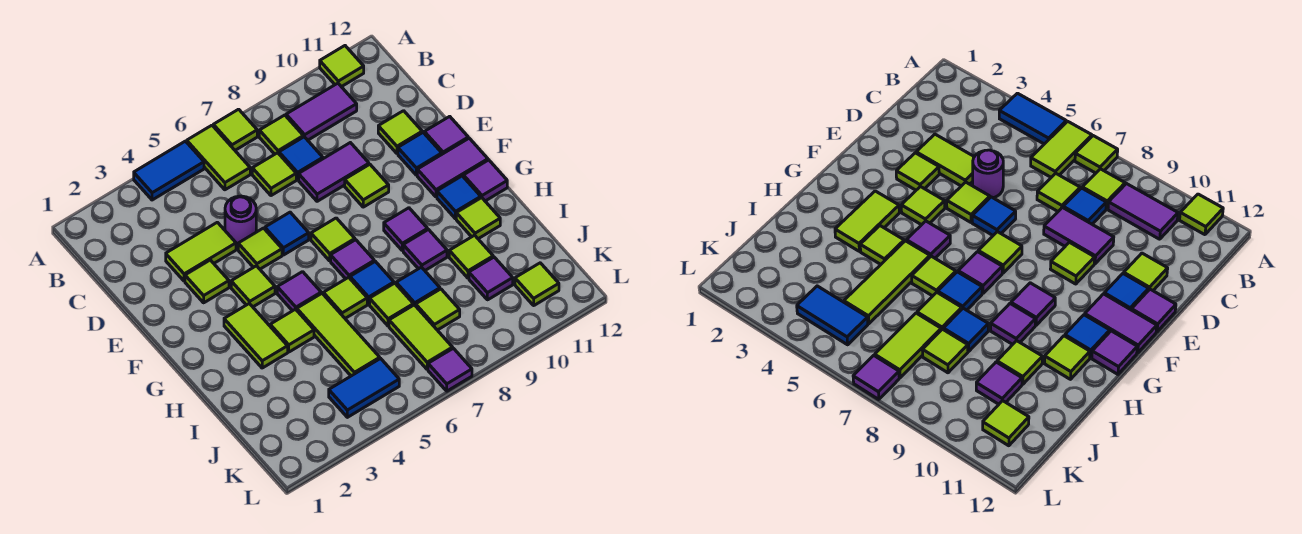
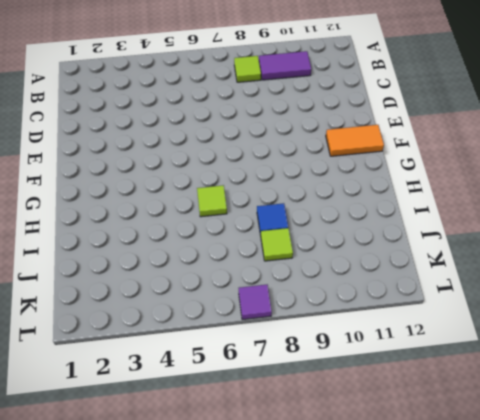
orange 1x2 tile [326,125,384,156] -> purple 1x2 tile [417,138,488,197]
none -> blue 1x2 tile [134,141,204,200]
none -> lime 1x2 tile [187,125,250,190]
none -> lime 1x1 tile [213,109,257,150]
none -> lime 1x1 tile [320,46,364,87]

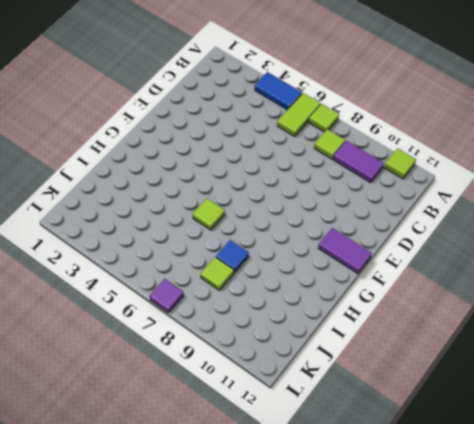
none -> lime 1x1 tile [252,153,296,196]
none -> blue 1x1 tile [279,137,323,179]
none -> lime 1x2 tile [166,222,236,281]
none -> purple 1x1 round brick [225,196,256,244]

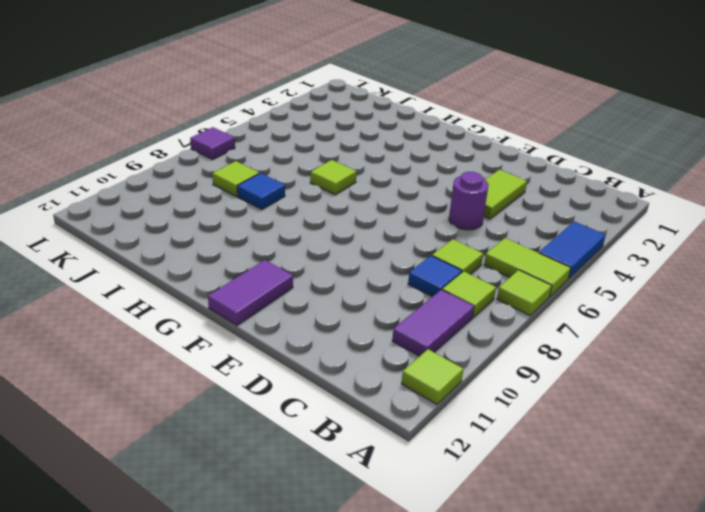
none -> purple 1x2 tile [299,143,369,201]
none -> lime 1x1 tile [378,111,422,153]
none -> lime 1x1 tile [185,260,229,303]
none -> lime 1x1 tile [238,228,282,269]

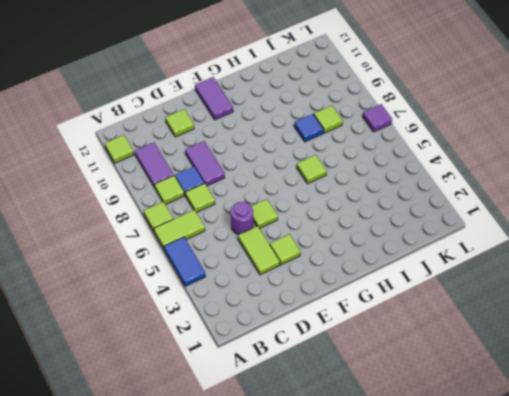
none -> blue 1x1 tile [265,212,309,255]
none -> lime 1x1 tile [345,164,389,207]
none -> blue 1x1 tile [398,133,442,175]
none -> purple 1x1 tile [424,116,468,154]

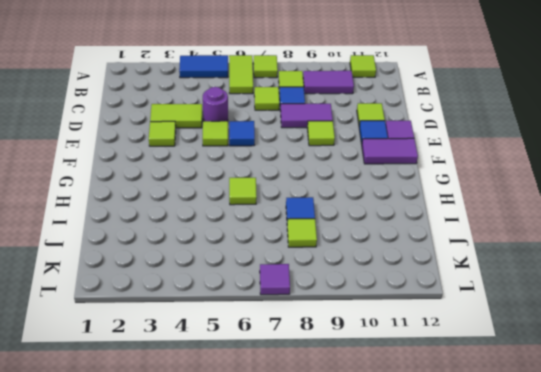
none -> lime 1x1 tile [231,266,275,307]
none -> lime 1x1 tile [311,218,355,261]
none -> lime 1x2 tile [224,303,288,368]
none -> purple 1x1 tile [277,272,321,311]

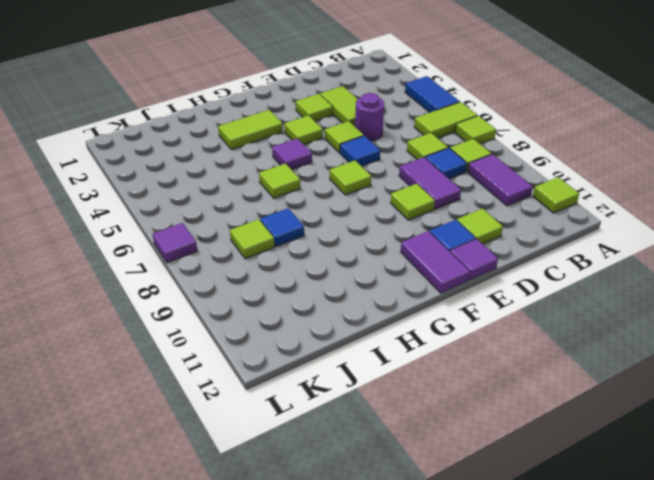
none -> purple 1x1 tile [331,240,374,279]
none -> purple 1x1 tile [384,208,428,251]
none -> blue 1x1 tile [437,176,481,219]
none -> purple 1x1 tile [464,160,507,201]

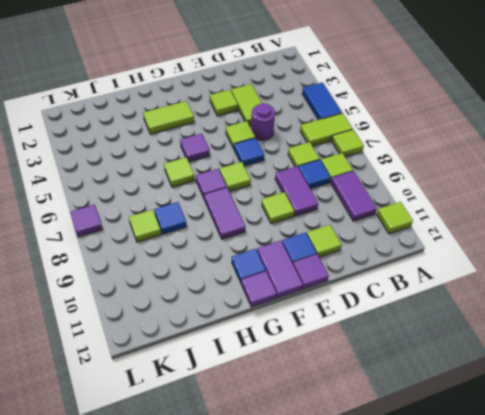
purple 1x2 tile [204,188,246,239] -> purple 1x1 tile [384,208,428,251]
none -> lime 1x1 tile [231,266,275,307]
none -> lime 1x1 tile [270,309,314,352]
none -> lime 1x3 tile [297,293,380,376]
none -> blue 1x1 tile [350,261,394,304]

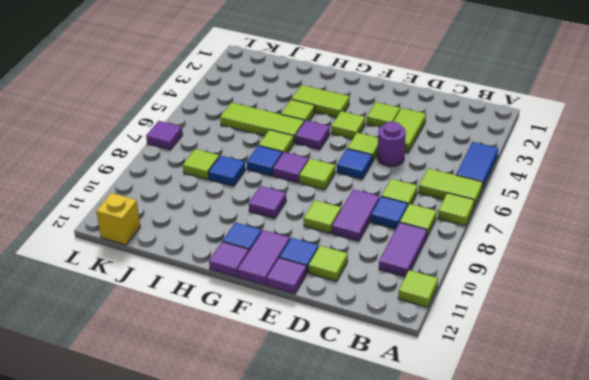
yellow 1x1 brick [96,193,140,245] -> none
none -> purple 1x1 tile [403,230,447,270]
none -> lime 1x1 tile [456,198,500,239]
none -> lime 1x1 tile [370,283,413,326]
none -> lime 1x1 tile [449,235,493,278]

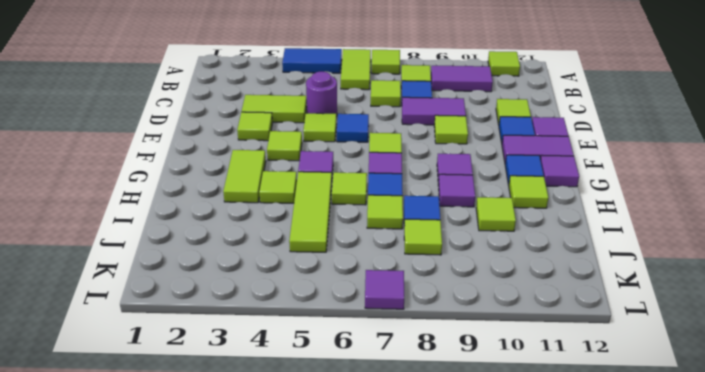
none -> lime 1x2 tile [389,305,453,369]
none -> purple 1x1 tile [469,257,513,300]
none -> blue 1x2 tile [329,358,399,417]
none -> lime 1x1 tile [515,263,559,305]

